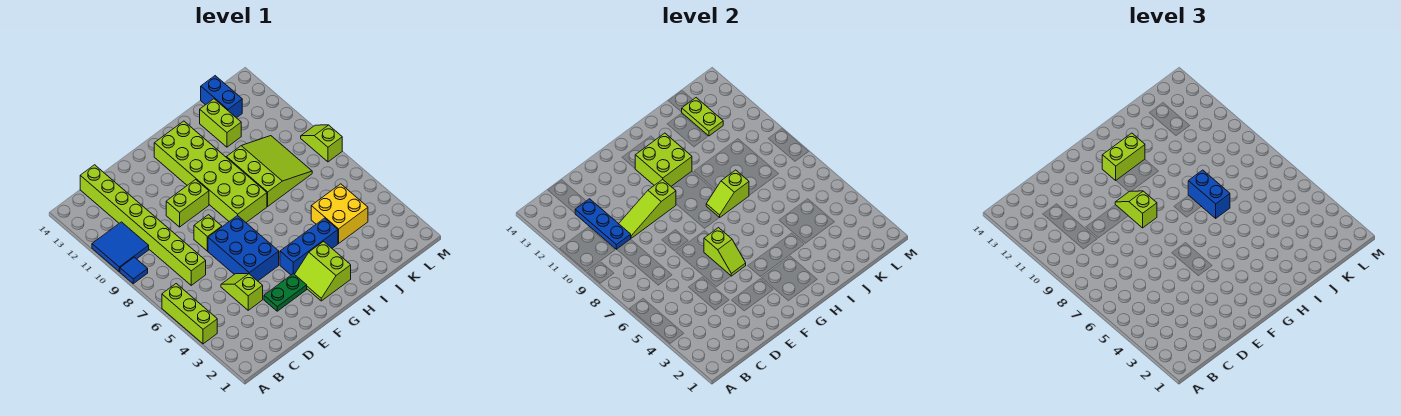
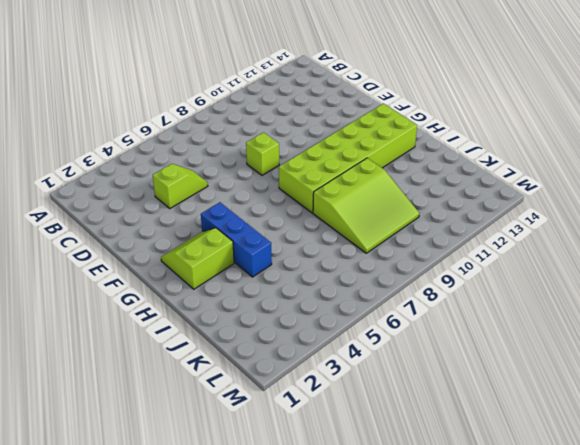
none -> lime 1x3 brick [162,284,217,344]
none -> blue 1x1 tile [120,257,148,284]
none -> blue 2x2 tile [92,222,149,271]

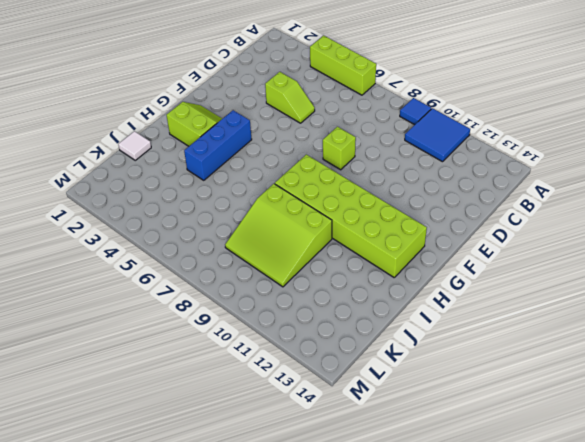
white 1x1 tile [118,131,151,160] -> none
none -> lime 1x8 brick [80,165,206,285]
none -> green 1x2 plate [264,274,307,311]
none -> blue 2x3 brick [208,215,279,281]

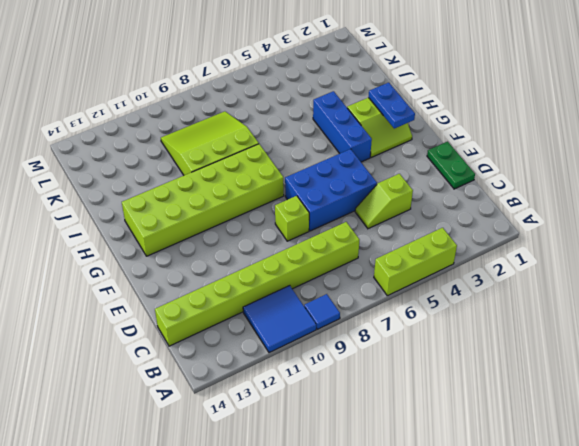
green 1x2 plate [427,142,475,189] -> green 1x2 plate moved to [264,274,307,311]
blue 1x2 plate [368,83,415,128] -> none
none -> lime 1x2 brick [166,180,209,227]
none -> yellow 2x2 brick [311,184,368,243]
none -> lime 1x2 brick [200,99,241,147]

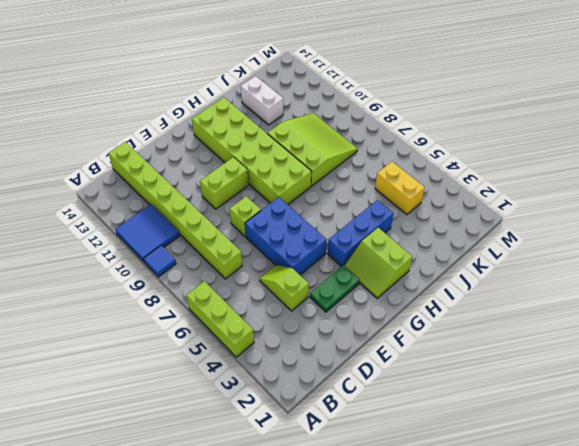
white 1x2 brick [241,76,283,125] -> lime 1x2 brick [200,99,241,147]
yellow 1x2 brick [375,162,425,215] -> yellow 2x2 brick [311,184,368,243]
none -> blue 1x2 brick [201,76,242,118]
none -> lime 1x2 slope [301,125,342,162]
none -> blue 1x3 plate [575,199,631,249]

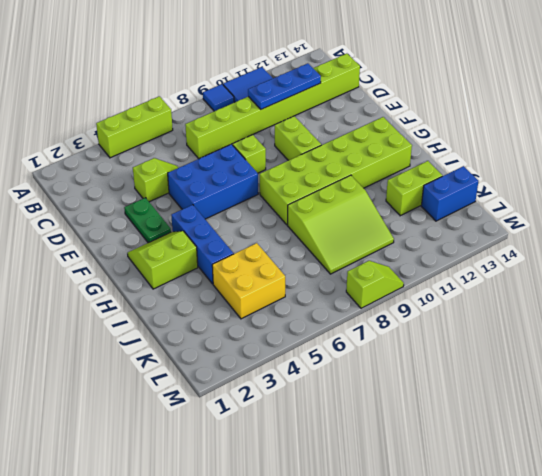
none -> lime 1x3 slope [619,179,676,238]
none -> lime 1x2 slope [704,228,746,276]
none -> lime 2x2 brick [635,133,692,186]

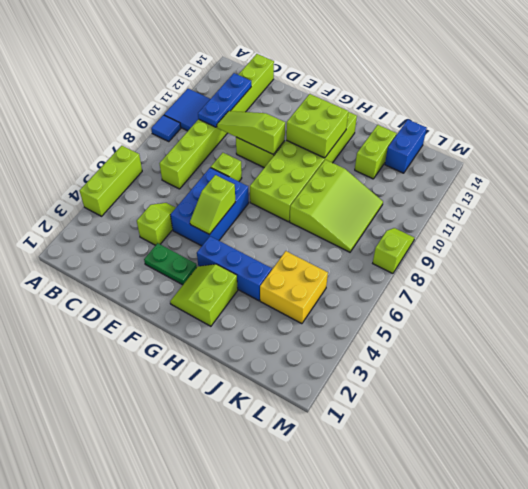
none -> lime 1x2 slope [706,170,749,218]
none -> lime 1x2 plate [682,98,723,136]
none -> lime 1x2 slope [1115,191,1157,228]

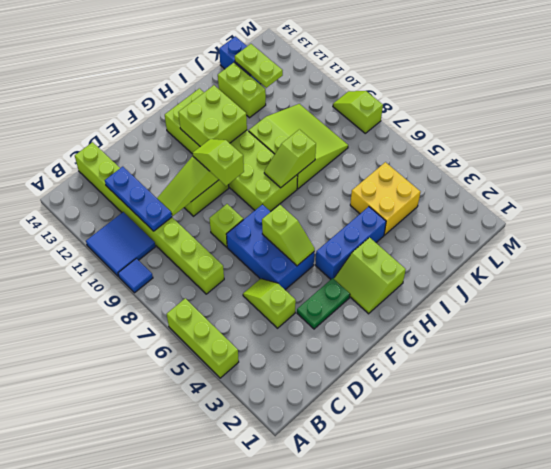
none -> lime 1x2 brick [1102,133,1145,180]
none -> blue 1x2 brick [1188,170,1230,218]

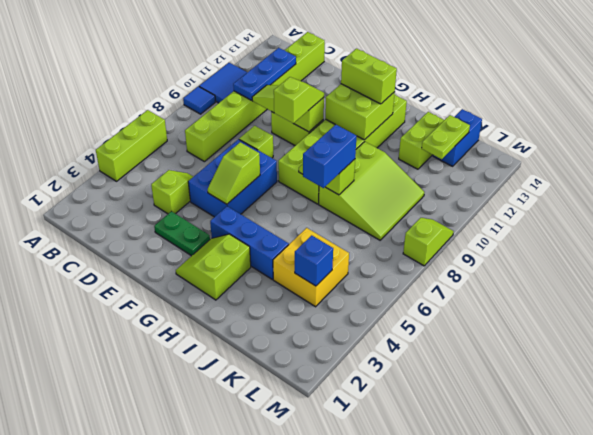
blue 1x1 brick [295,235,333,286] -> none

